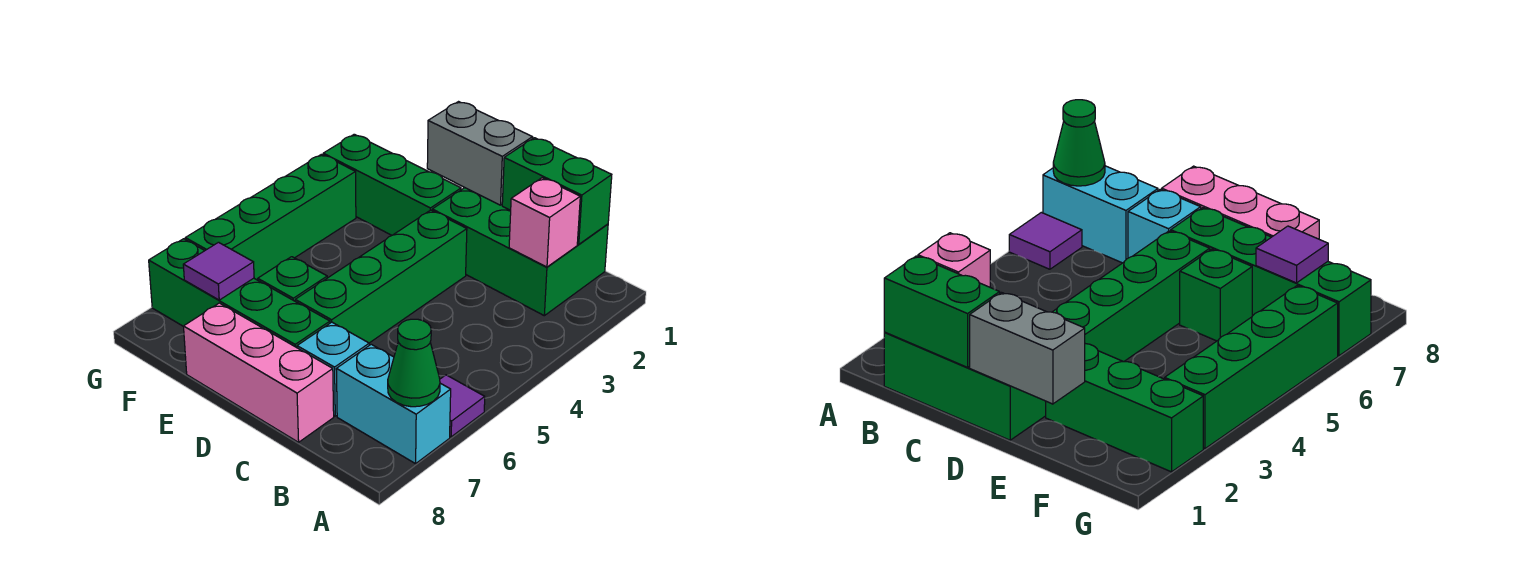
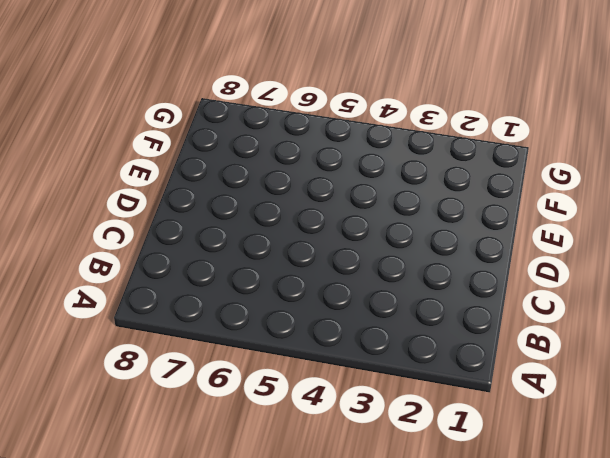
none -> purple 1x1 tile [440,375,485,437]
none -> cyan 1x2 brick [336,344,451,464]
none -> green 2x3 brick [432,188,608,316]

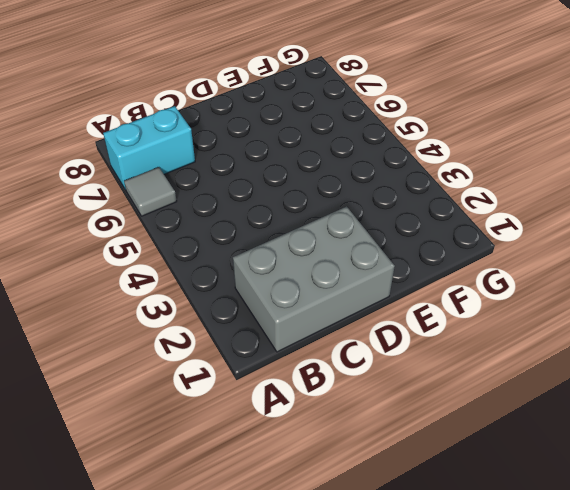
grey 1x1 tile [124,167,177,216] -> purple 1x1 tile [440,375,485,437]
grey 2x3 brick [233,206,395,352] -> green 2x3 brick [432,188,608,316]
none -> cyan 1x1 brick [297,322,369,416]
none -> pink 1x3 brick [183,303,334,442]
none -> green 1x4 brick [295,210,467,343]

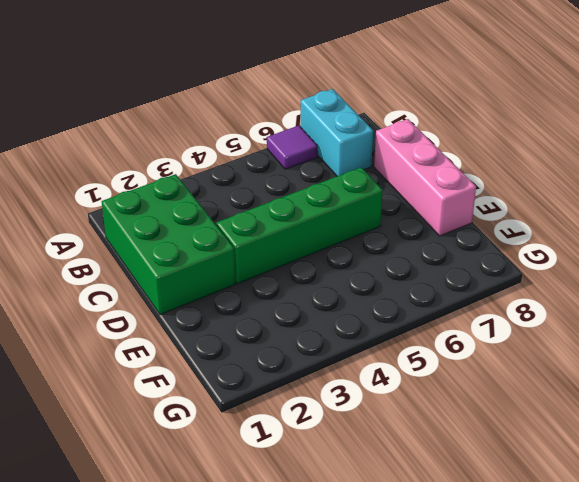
none -> cyan 1x1 brick [297,322,369,416]
none -> green 1x4 brick [149,239,330,348]
none -> green 1x3 brick [323,134,461,235]

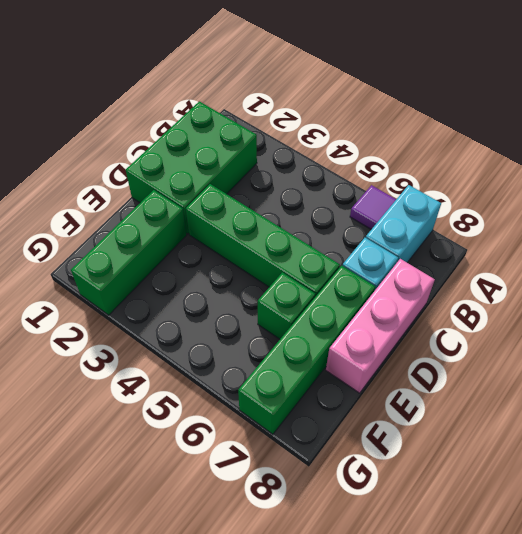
none -> green 1x4 brick [185,154,356,280]
none -> green 1x1 cone [388,319,440,407]
none -> green 1x2 brick [502,138,612,244]

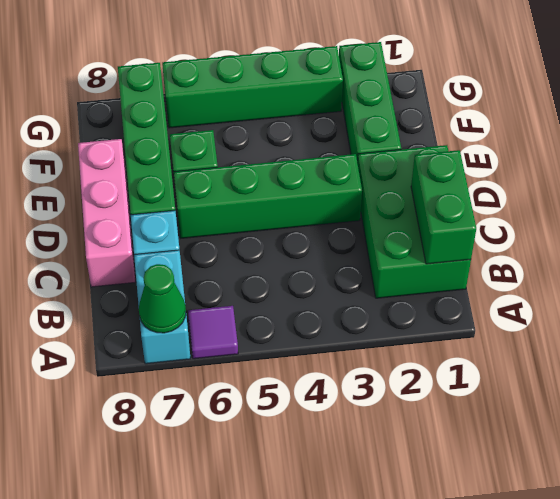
none -> pink 1x1 brick [509,178,580,267]
none -> grey 1x2 brick [427,102,533,205]
none -> purple 1x1 tile [183,242,254,300]

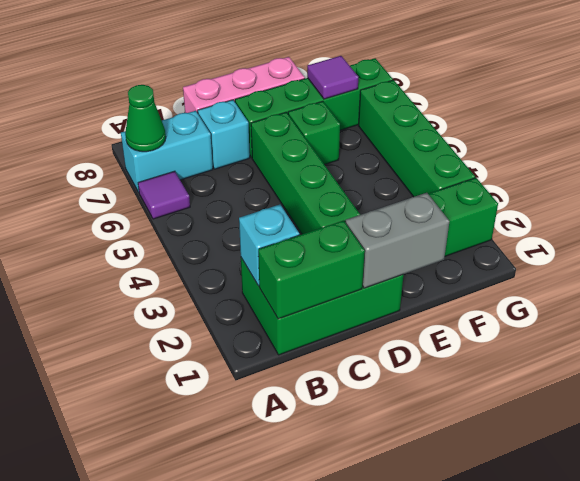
cyan 1x1 brick [239,205,299,286] -> pink 1x1 brick [509,178,580,267]

